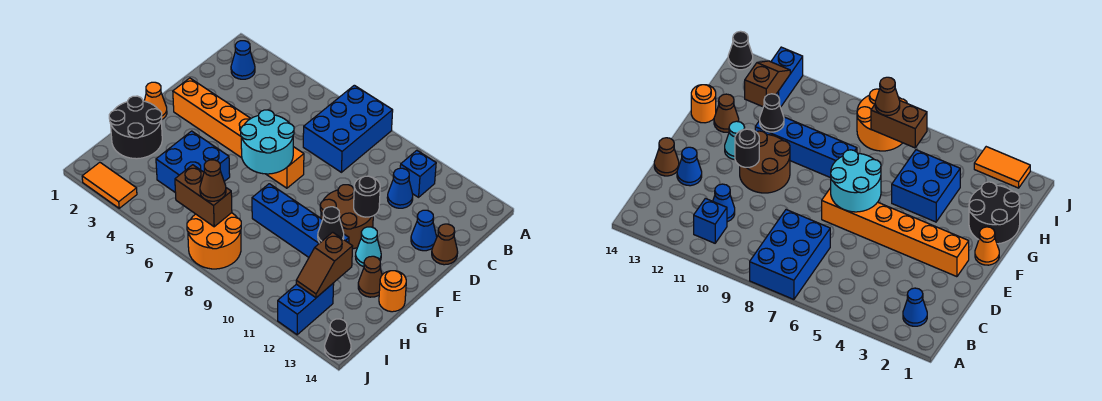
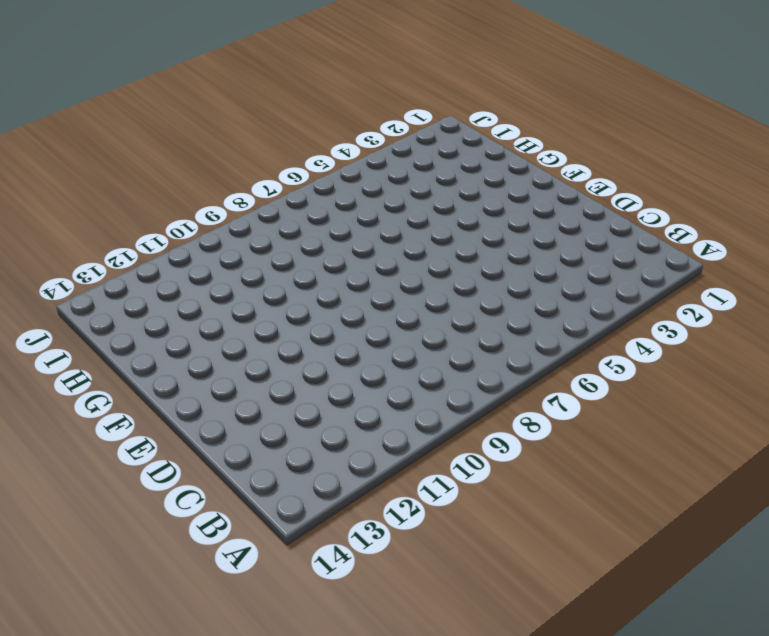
none -> blue 2x3 brick [303,85,393,172]
none -> blue 1x1 cone [231,41,255,79]
none -> blue 1x1 brick [400,150,436,197]

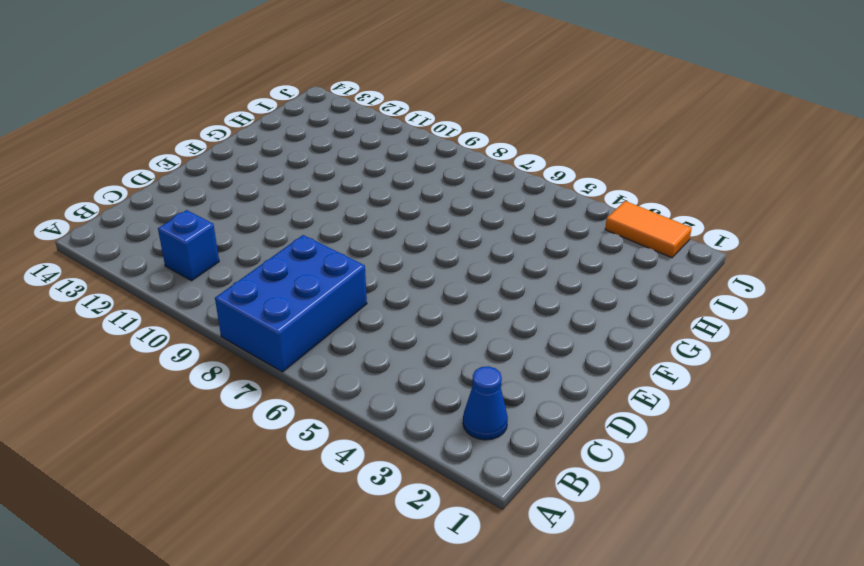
none -> blue 1x1 cone [387,168,413,208]
none -> blue 1x1 cone [411,210,437,251]
none -> brown 1x1 cone [432,224,458,265]

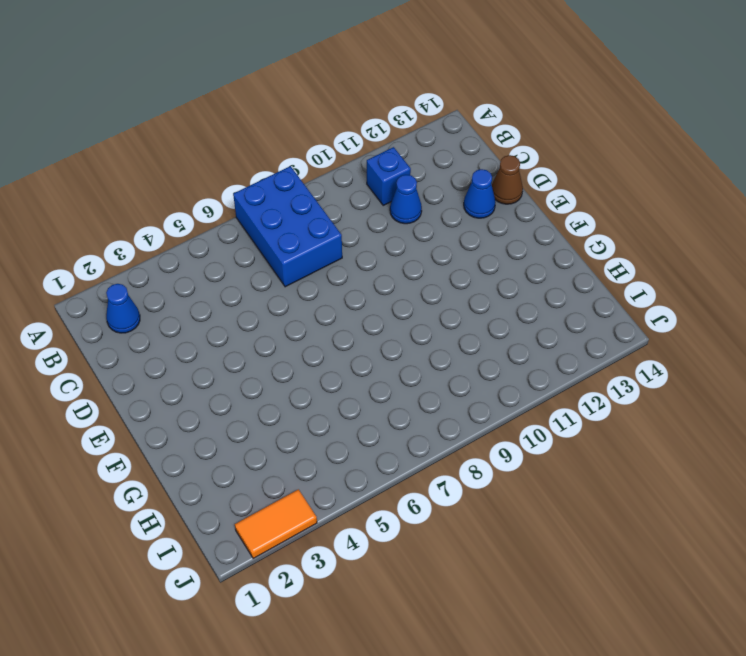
none -> orange 1x6 brick [173,78,304,188]
none -> brown 2x2 round brick [320,185,373,249]
none -> orange 1x1 cone [144,82,167,119]

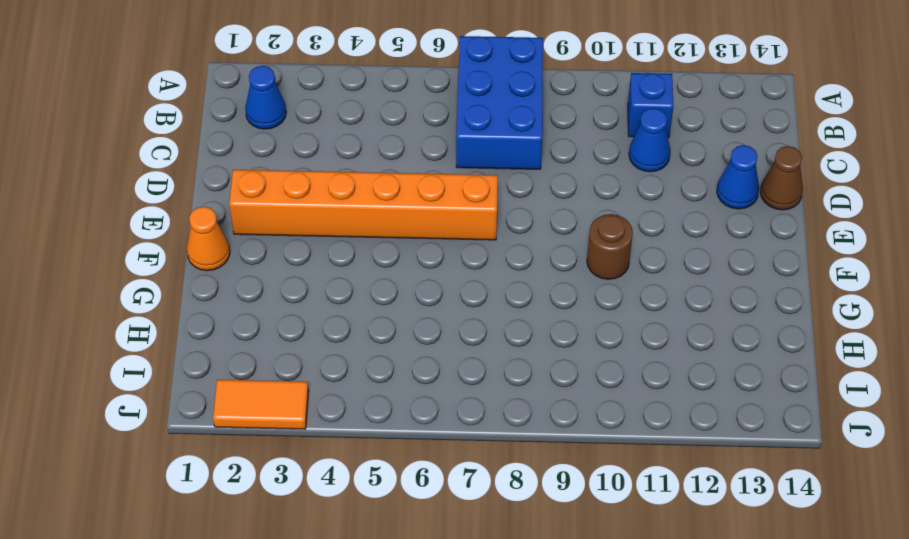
brown 1x1 round brick [587,214,633,279] -> brown 2x2 round brick [320,185,373,249]
none -> cyan 1x1 cone [355,227,381,267]
none -> black 2x2 round brick [109,96,162,159]
none -> blue 2x2 brick [156,131,230,192]

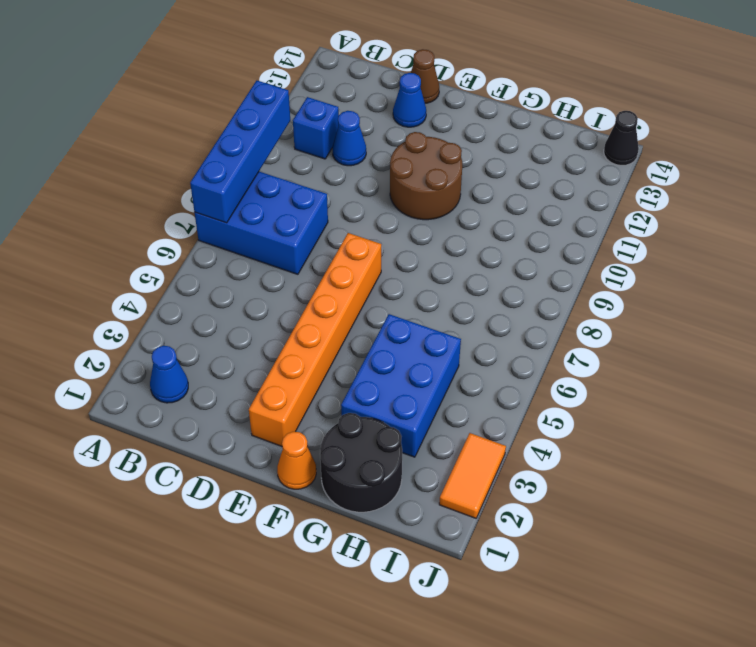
blue 1x4 brick [190,81,290,223] -> blue 1x4 brick moved to [252,184,349,257]
blue 2x3 brick [341,314,461,457] -> blue 2x2 brick [156,131,230,192]
none -> cyan 1x1 cone [355,227,381,267]
none -> brown 1x1 cone [358,256,382,297]
none -> orange 1x1 round brick [379,271,406,312]

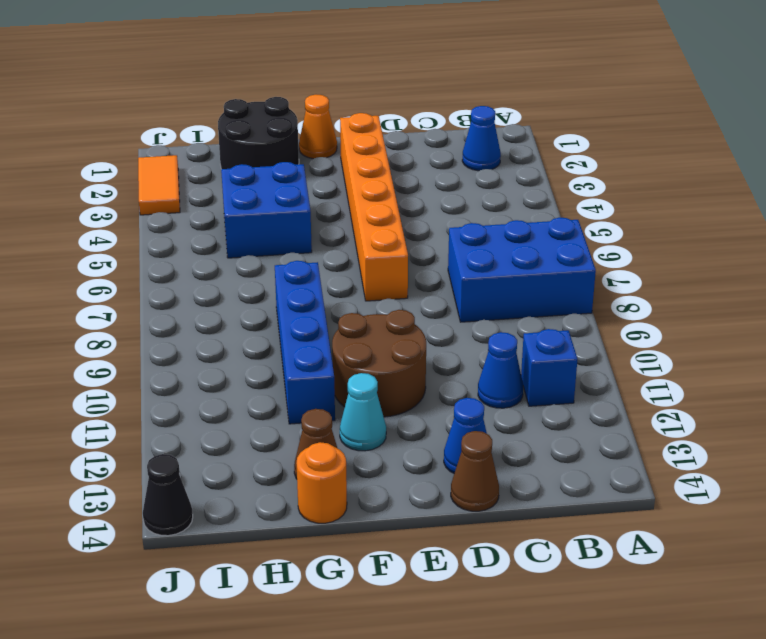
none -> orange 2x2 round brick [187,213,241,269]
none -> blue 1x2 brick [278,283,334,335]
none -> cyan 2x2 round brick [241,110,294,174]

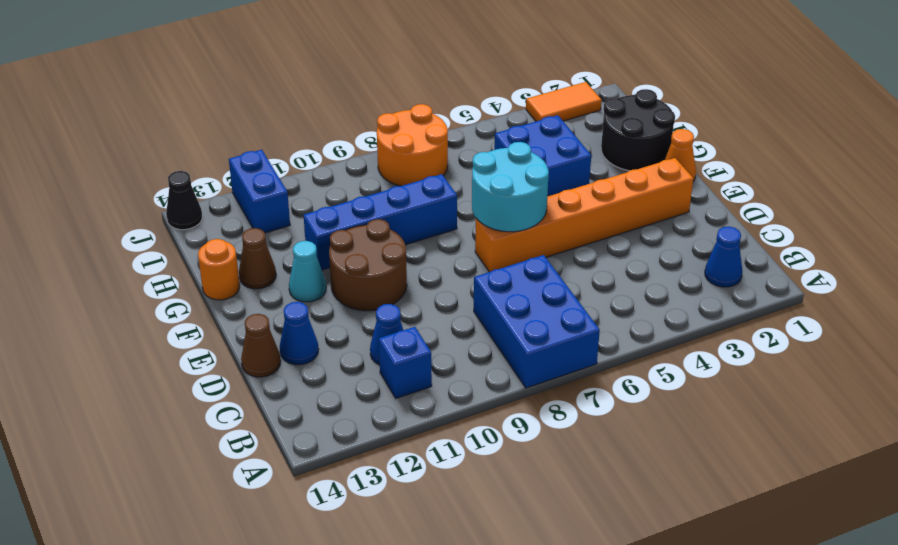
none -> black 1x1 round brick [354,176,380,217]
none -> black 1x1 cone [318,207,344,243]
none -> brown 1x2 slope [296,232,353,298]

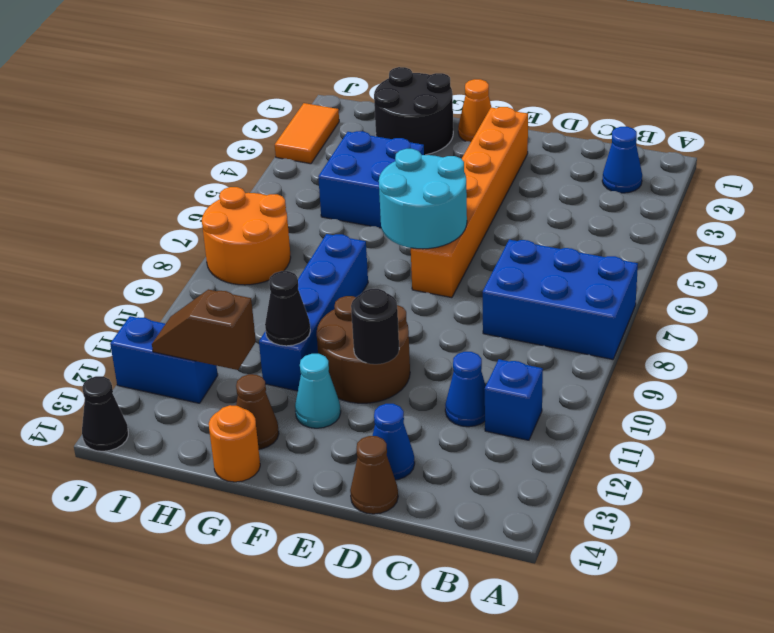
none -> brown 1x2 brick [175,165,232,227]
none -> brown 1x1 cone [200,160,226,201]

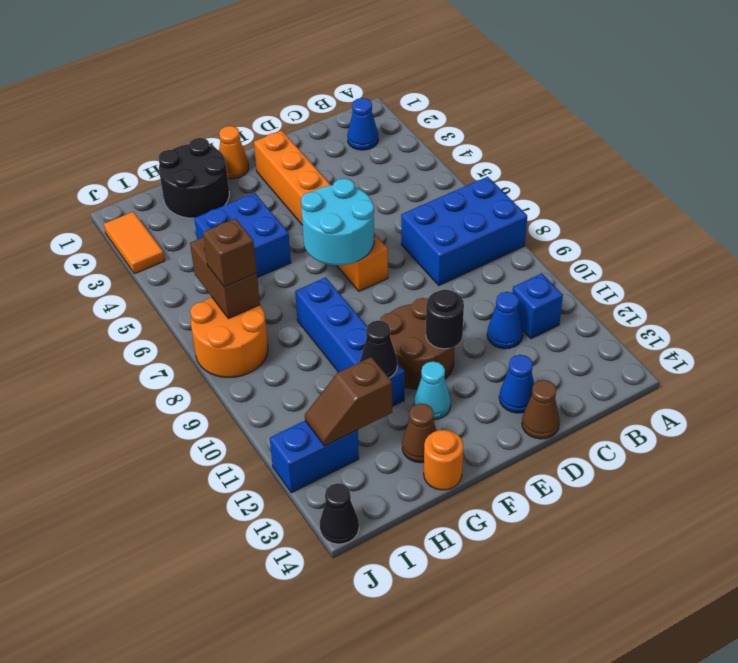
brown 1x1 brick [203,218,257,287] -> brown 1x1 cone [200,160,226,201]

